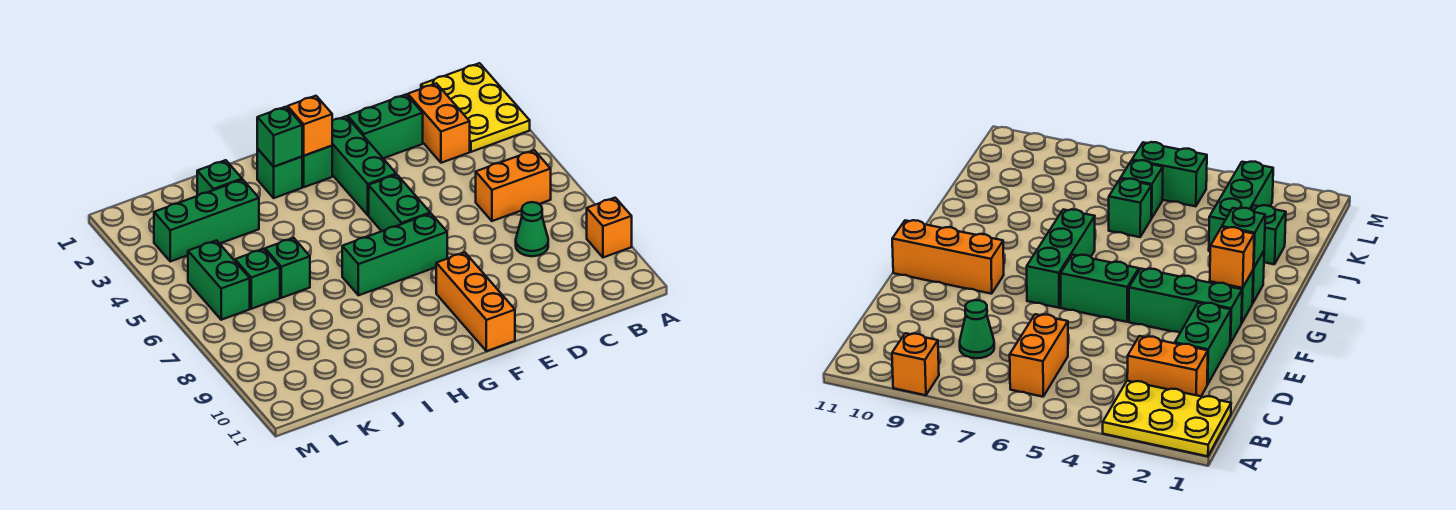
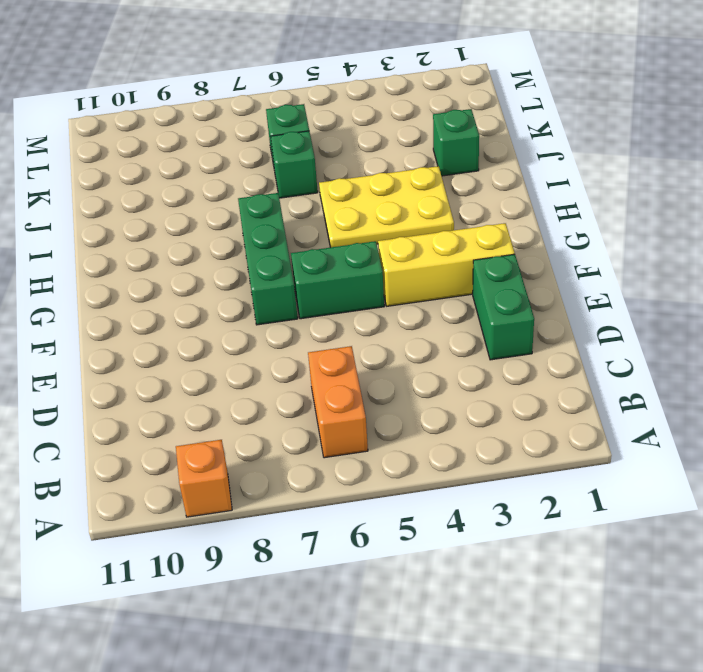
yellow 1x3 brick [378,223,515,306] -> green 1x3 brick [332,116,396,215]
yellow 2x3 plate [319,166,454,247] -> yellow 2x3 plate moved to [421,63,530,152]
none -> orange 1x2 brick [408,83,470,163]
none -> green 1x1 cone [516,202,548,256]
none -> orange 1x3 brick [436,252,515,351]

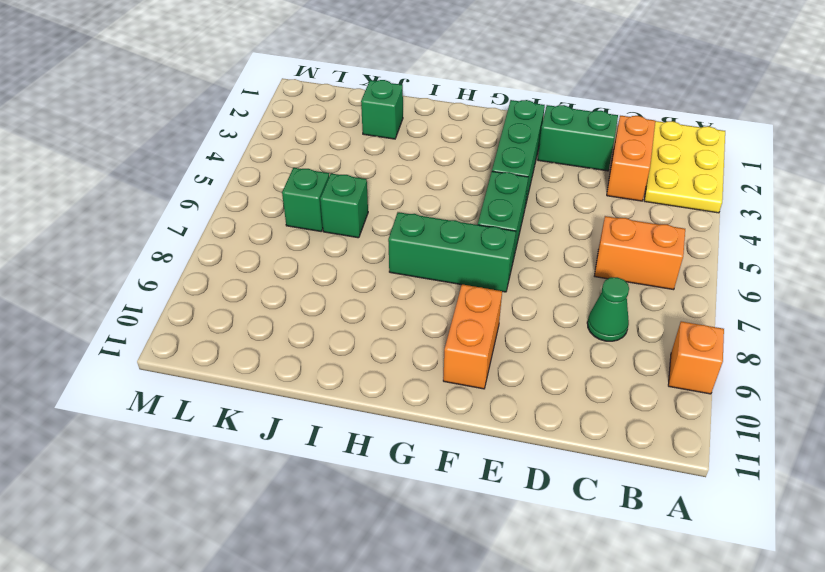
orange 1x2 brick [443,284,502,389] -> orange 1x3 brick [436,252,515,351]
none -> green 1x1 brick [302,146,332,187]
none -> green 1x1 brick [257,149,302,198]
none -> green 1x3 brick [154,180,259,261]

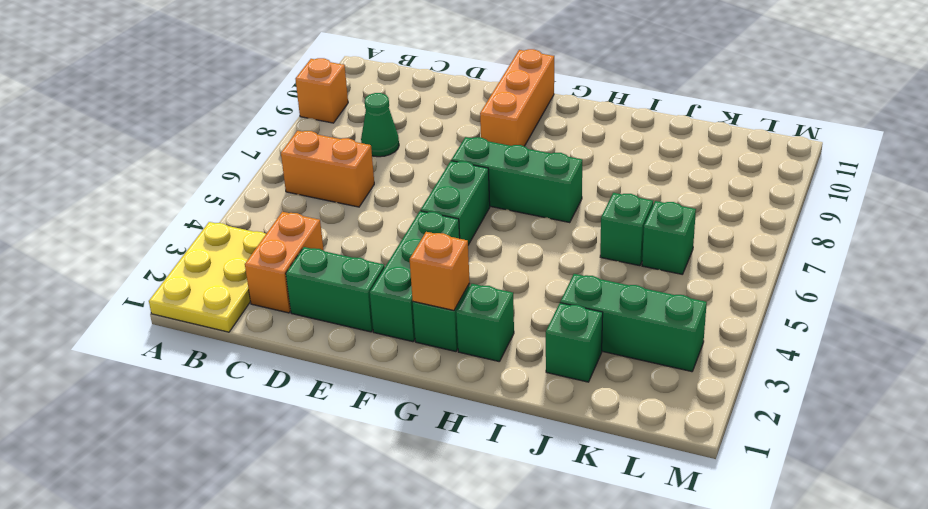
none -> green 1x2 brick [188,240,250,320]
none -> green 1x1 brick [257,107,302,167]

